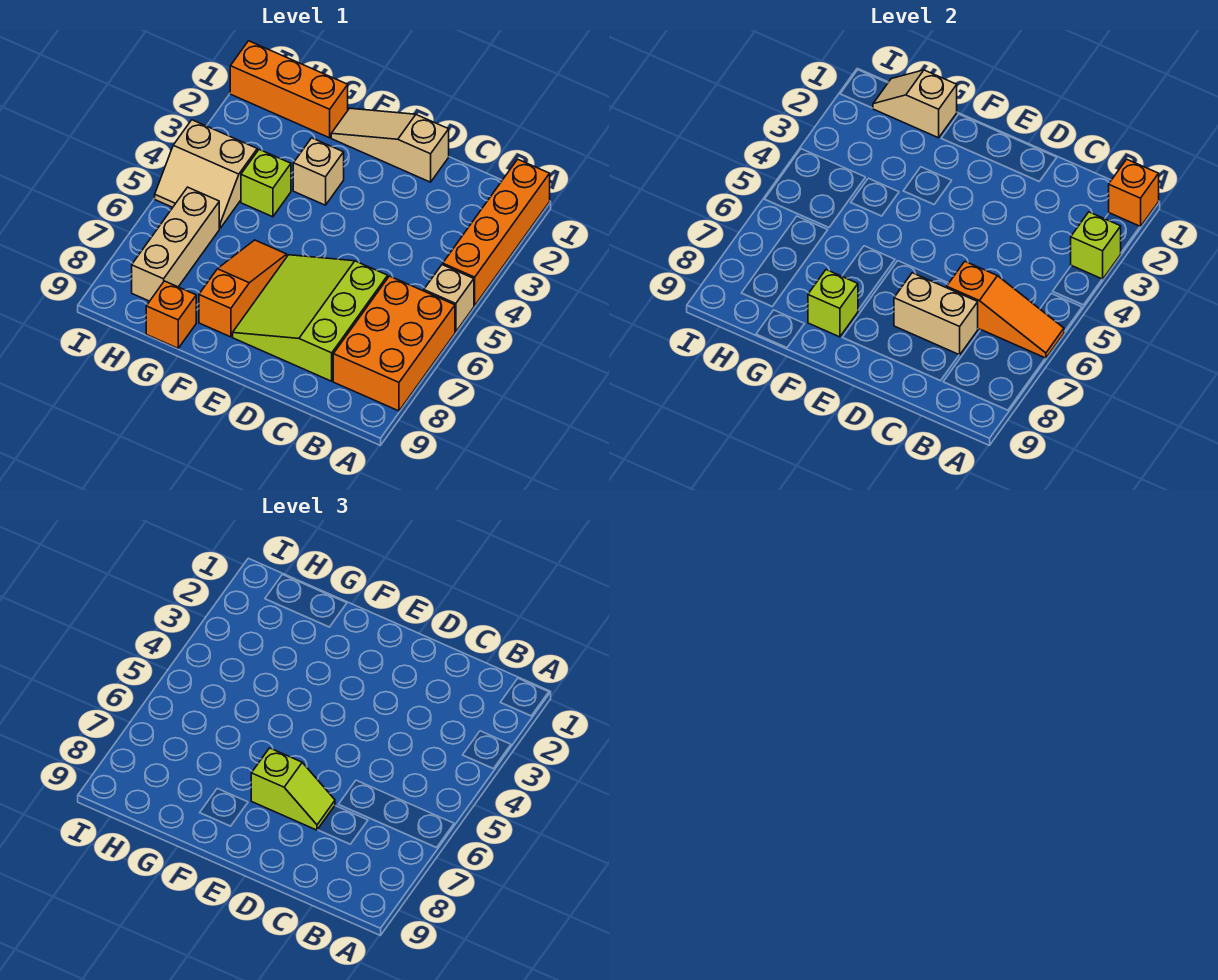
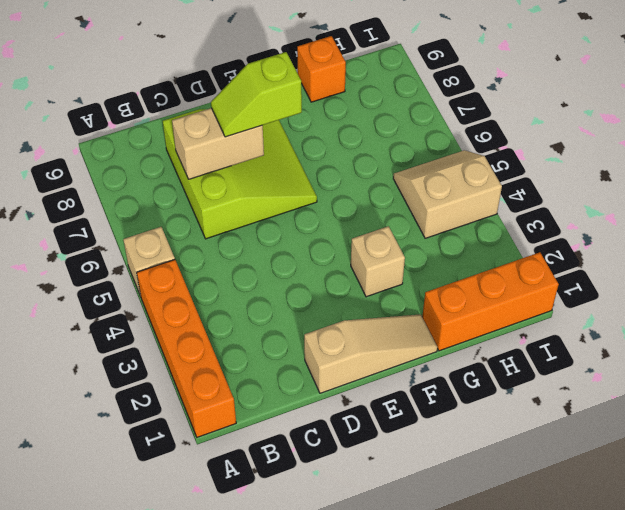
none -> orange 2x3 brick [333,276,455,411]
none -> orange 1x3 slope [199,240,287,337]
none -> lime 1x1 brick [241,150,291,217]

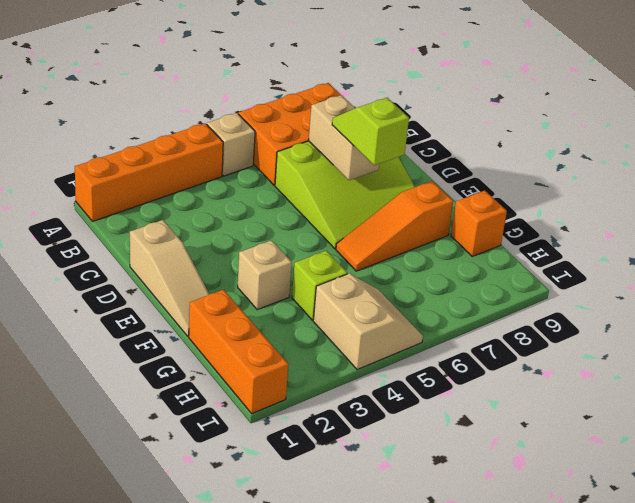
none -> tan 1x3 brick [132,187,219,301]
none -> orange 1x1 brick [1109,159,1159,227]
none -> lime 1x1 brick [1071,212,1121,279]

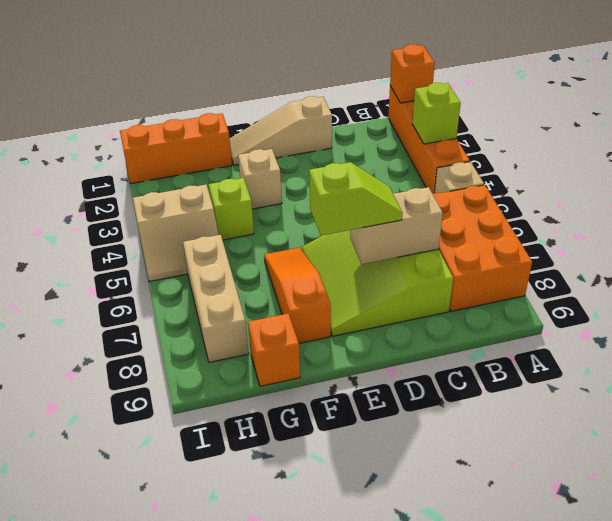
none -> orange 1x3 slope [947,261,1064,358]
none -> lime 1x1 brick [808,270,858,337]
none -> tan 1x2 slope [873,70,957,138]

